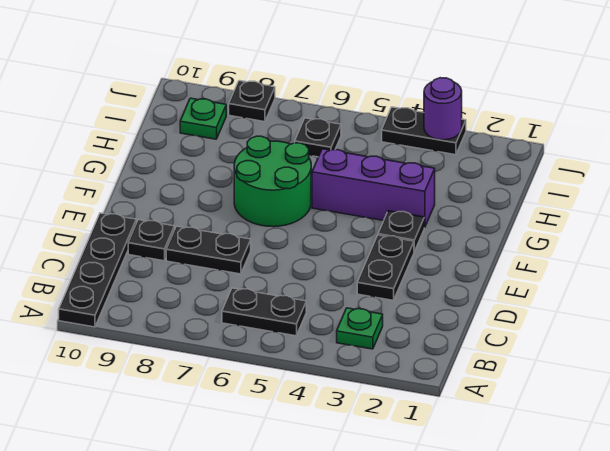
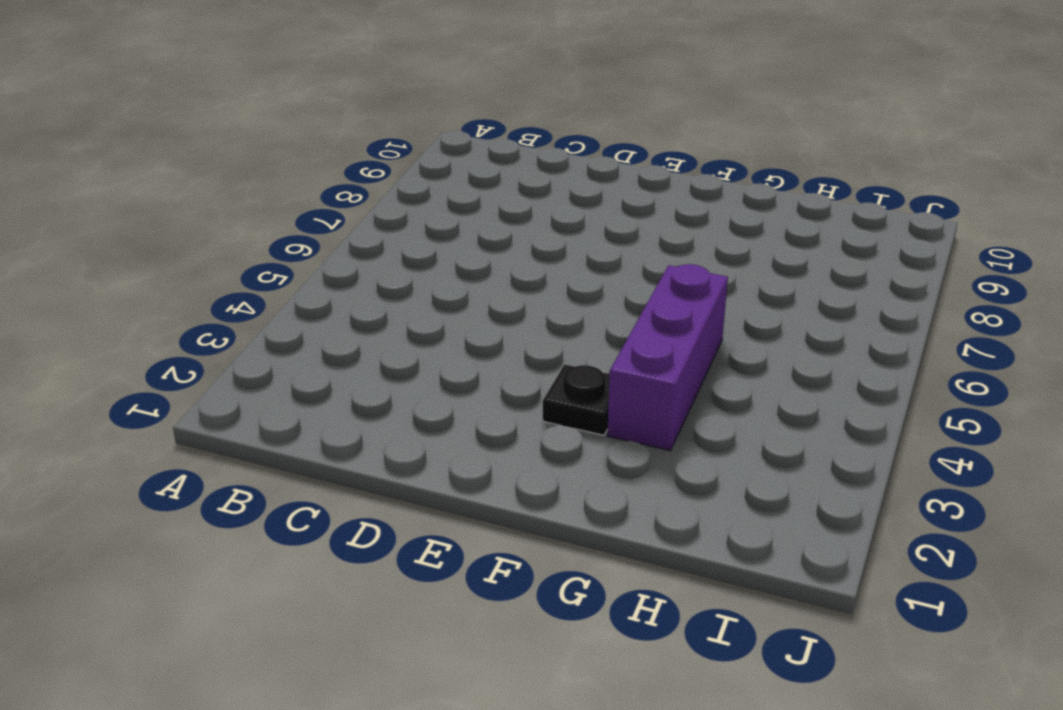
none -> black 1x4 plate [59,213,136,327]
none -> green 1x1 plate [337,308,383,349]
none -> black 1x2 plate [222,288,306,336]

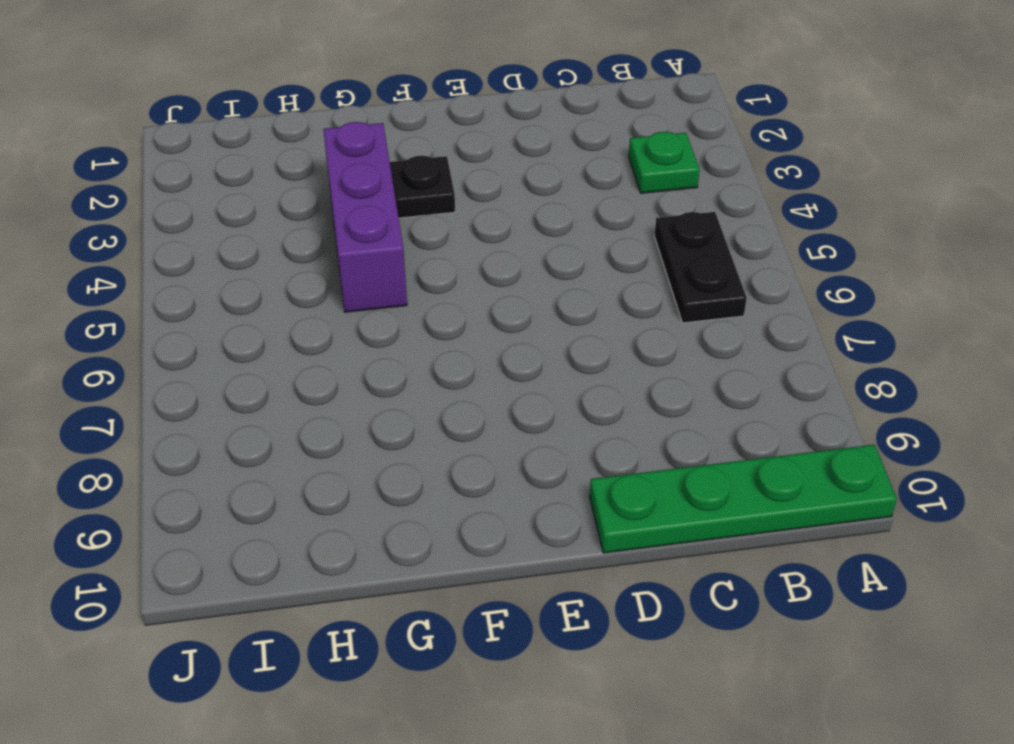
green 1x4 plate [590,445,897,553] -> black 1x4 plate [59,213,136,327]
none -> black 1x2 plate [357,235,414,300]
none -> black 1x2 plate [166,226,251,274]
none -> black 1x1 plate [128,220,174,261]

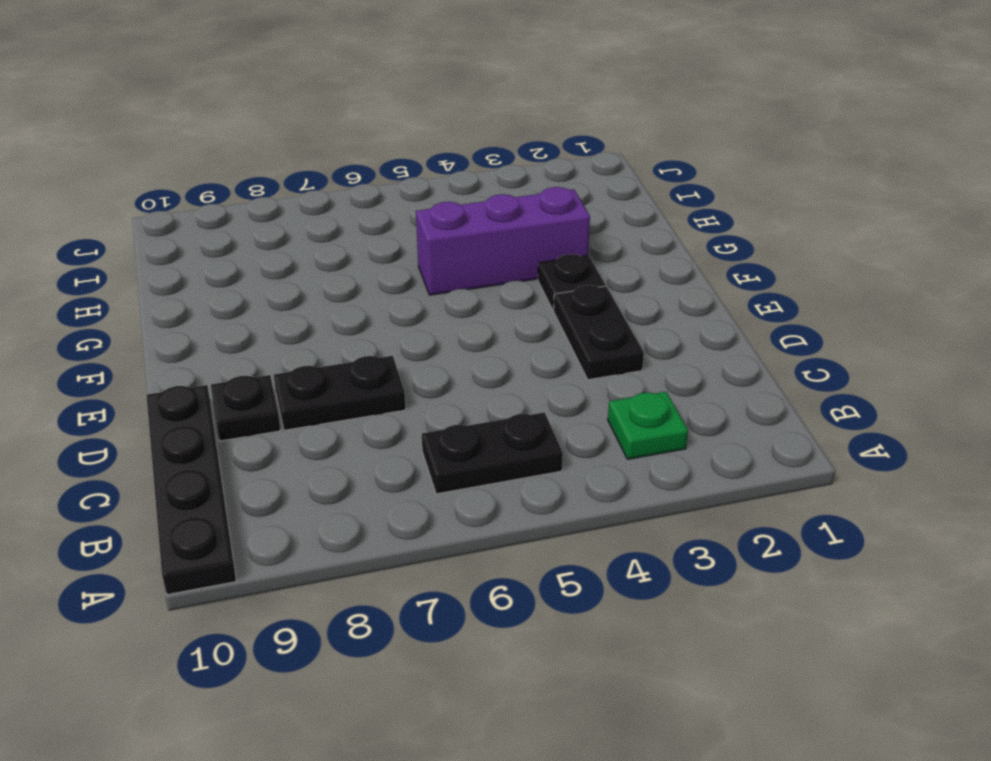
none -> green 2x2 round brick [234,136,311,227]
none -> black 1x1 plate [295,118,341,157]
none -> green 1x1 plate [180,98,226,139]

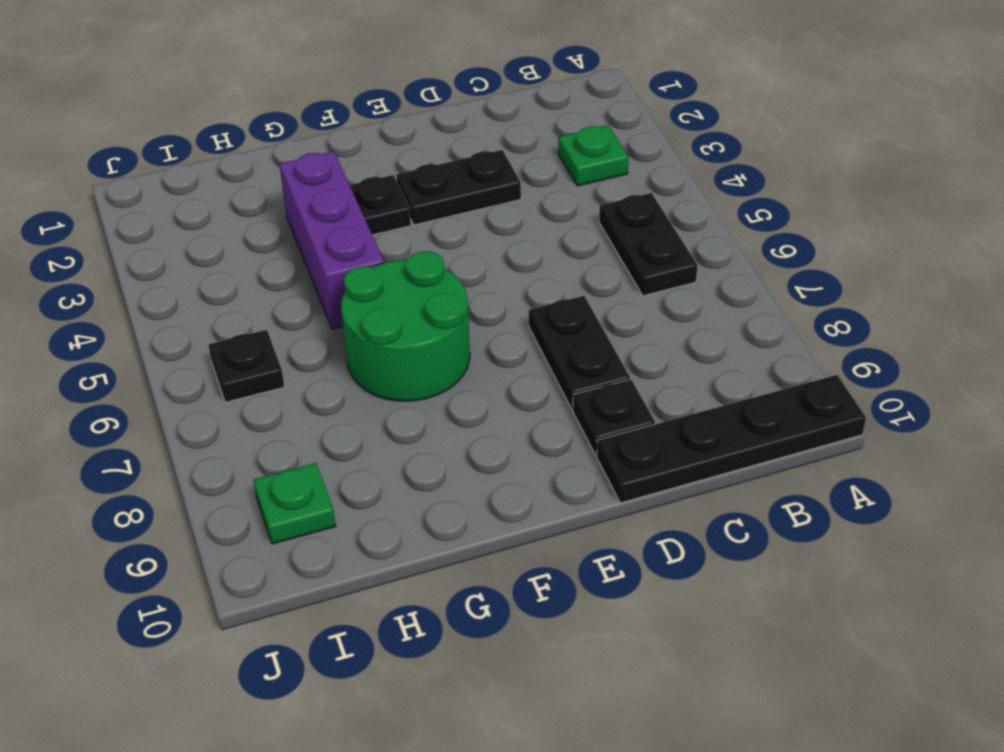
none -> black 1x2 plate [382,107,466,155]
none -> black 1x1 plate [229,81,275,122]
none -> purple 1x1 round brick [424,78,462,140]

